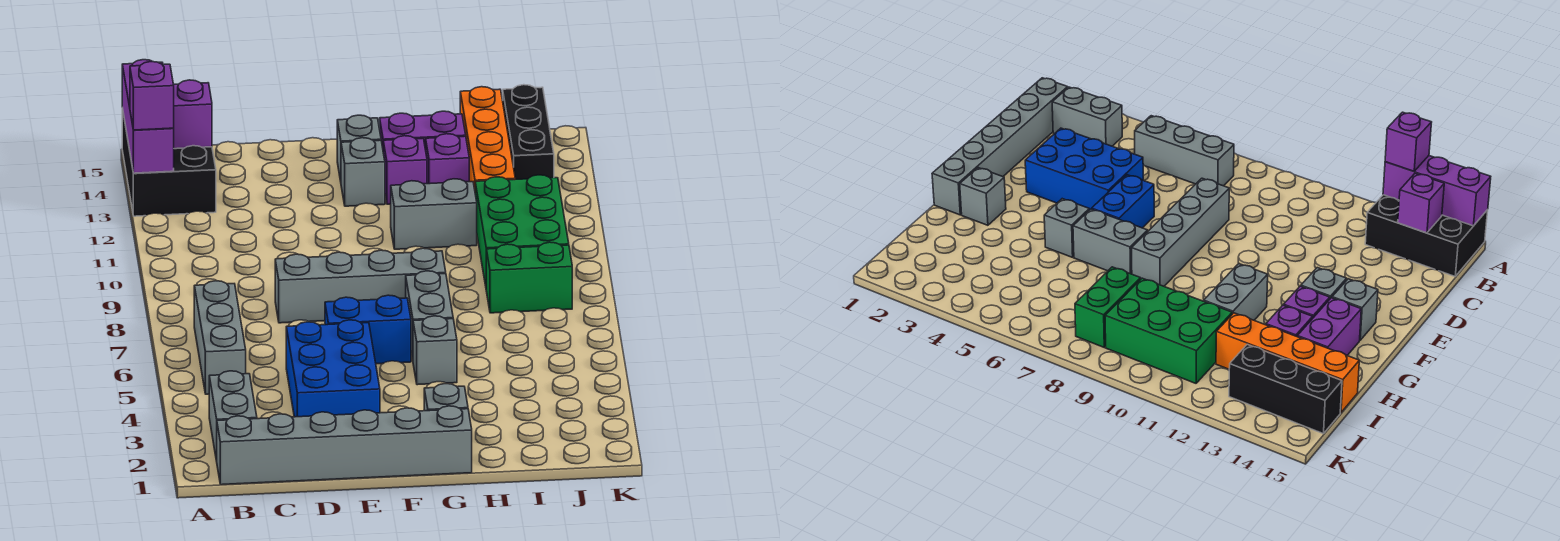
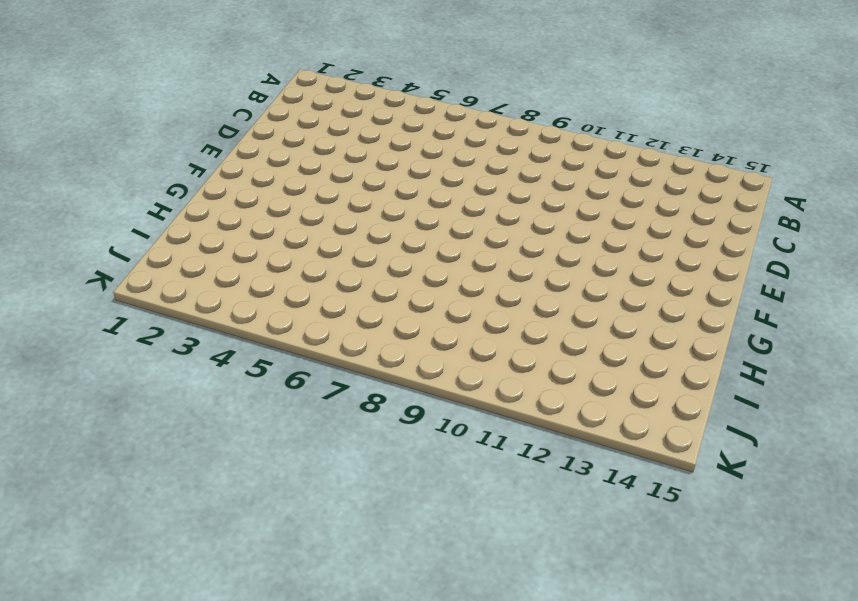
none -> black 2x3 brick [122,108,216,216]
none -> grey 1x6 brick [217,406,472,485]
none -> grey 1x2 brick [209,371,257,461]

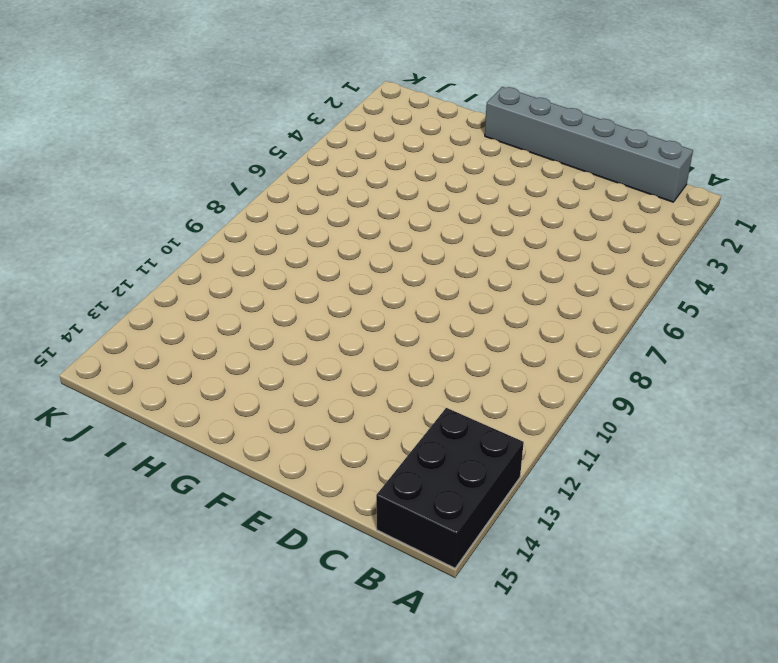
none -> grey 1x2 brick [209,371,257,461]
none -> grey 1x3 brick [194,281,246,394]
none -> blue 2x3 brick [286,320,380,417]

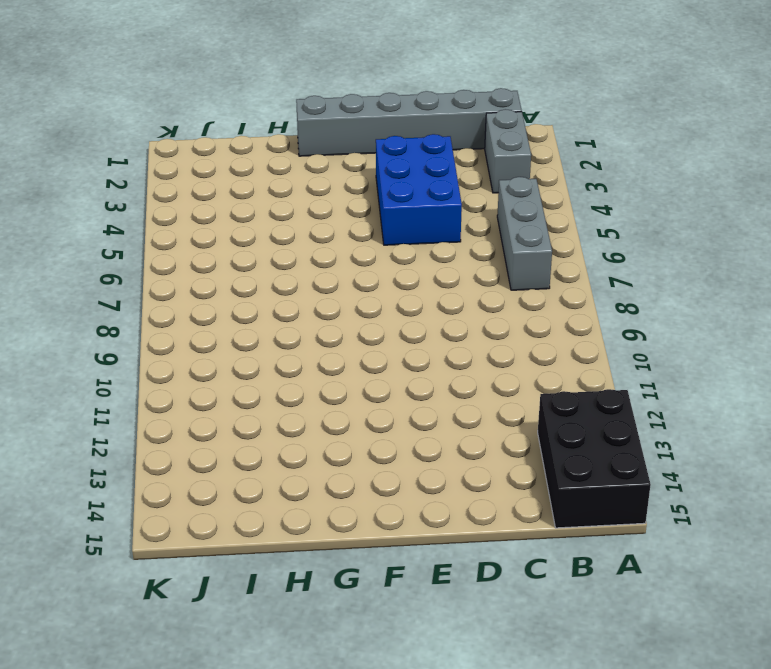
none -> grey 1x4 brick [275,248,446,323]
none -> blue 1x2 brick [325,295,411,364]
none -> grey 1x1 brick [341,138,385,206]

